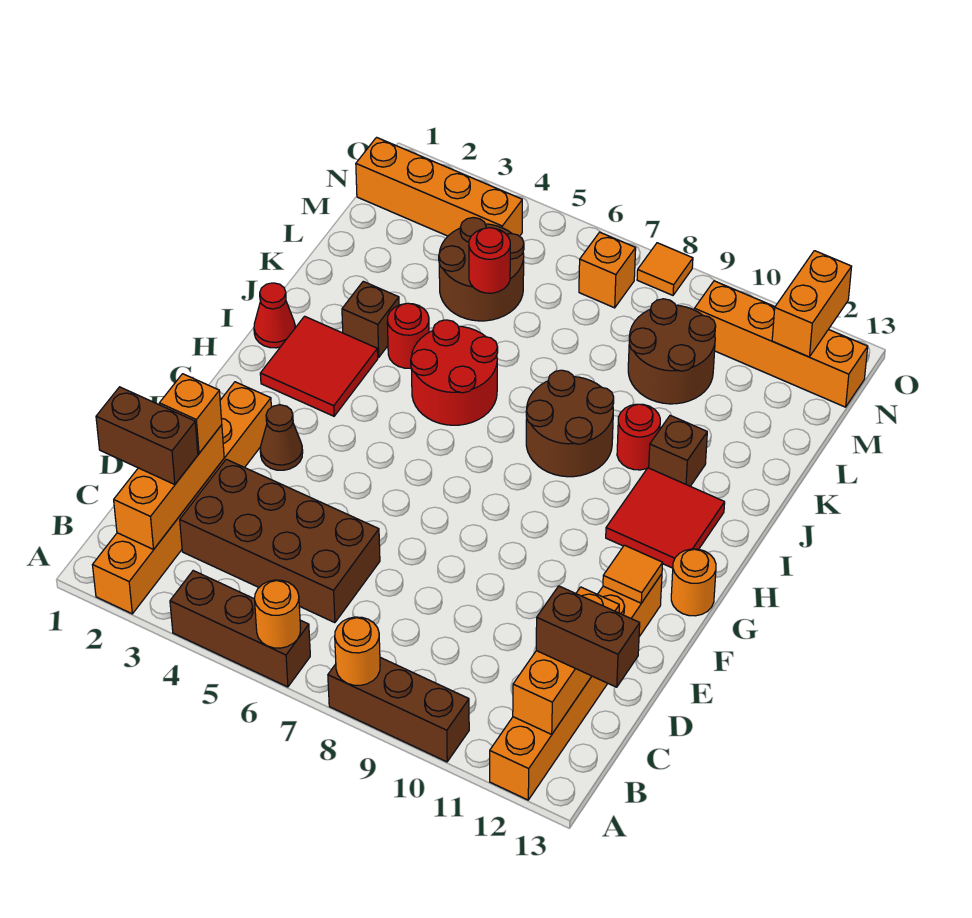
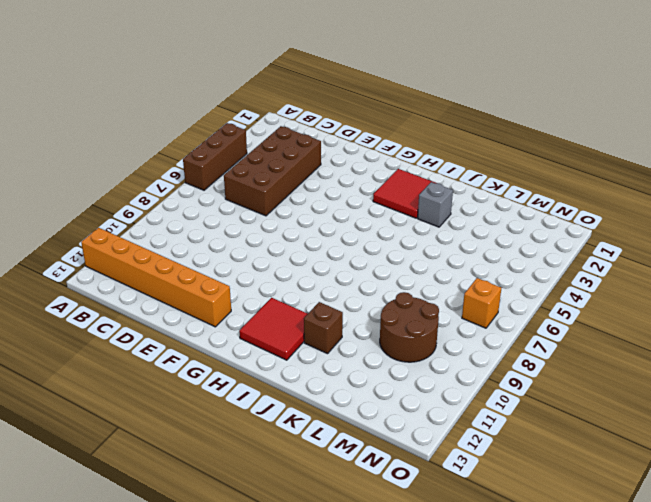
grey 1x1 brick [418,182,453,227] -> brown 1x1 brick [342,281,399,357]
none -> orange 1x6 brick [93,382,271,614]
none -> brown 1x3 brick [328,657,469,762]
none -> brown 1x1 cone [260,405,303,470]
none -> orange 1x1 round brick [671,549,716,616]

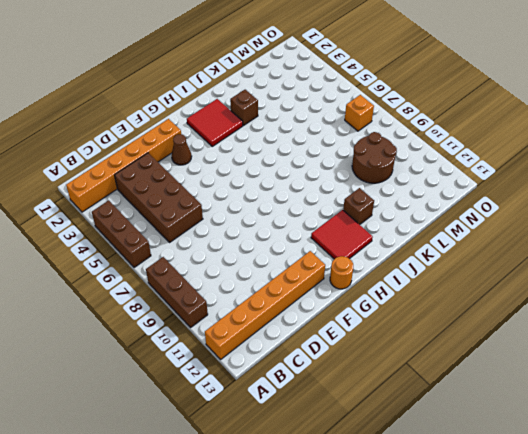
none -> red 1x1 cone [254,283,295,348]
none -> red 2x2 round brick [411,320,498,425]
none -> brown 2x2 round brick [526,370,614,477]
none -> red 1x1 round brick [387,303,429,368]

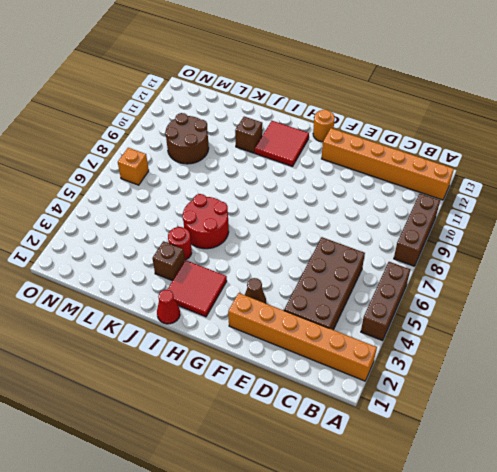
none -> brown 2x2 round brick [526,370,614,477]
none -> red 1x1 round brick [617,404,660,470]
none -> brown 2x2 round brick [439,217,524,321]
none -> orange 1x4 brick [356,137,522,236]

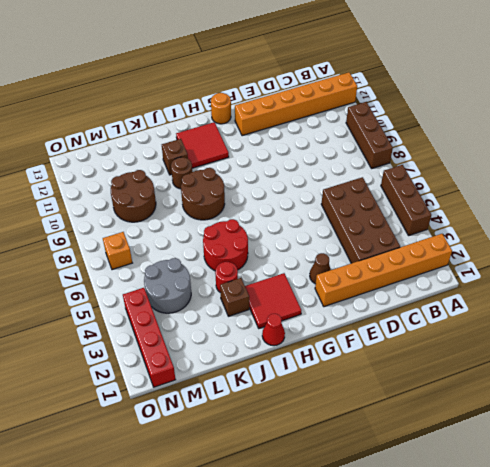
brown 1x1 round brick [171,157,192,189] -> red 1x1 round brick [617,404,660,470]
grey 2x2 round brick [144,258,191,313] -> brown 2x2 round brick [439,217,524,321]
red 1x4 brick [123,288,176,387] -> orange 1x4 brick [356,137,522,236]
none -> orange 1x4 brick [694,281,868,407]
none -> orange 1x1 tile [637,243,693,295]
none -> orange 1x1 round brick [255,580,301,648]
none -> orange 1x1 round brick [335,617,380,685]

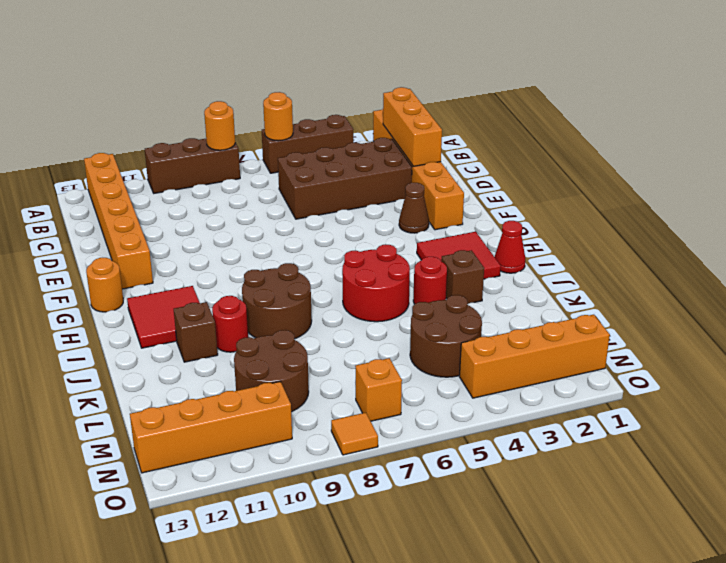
none -> orange 1x3 brick [513,587,619,734]
none -> orange 1x1 tile [603,545,663,603]
none -> red 1x1 round brick [469,228,510,293]
none -> orange 1x2 brick [772,251,852,357]

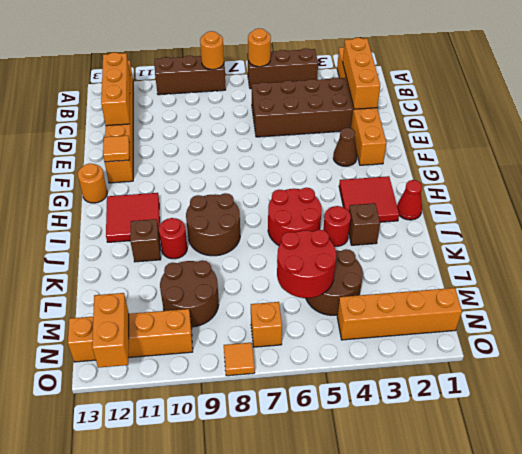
red 2x2 round brick [277,230,336,298] -> red 1x1 round brick [469,228,510,293]
none -> brown 1x2 brick [96,387,198,485]
none -> brown 1x2 brick [536,586,640,687]
none -> orange 1x1 brick [159,374,222,453]

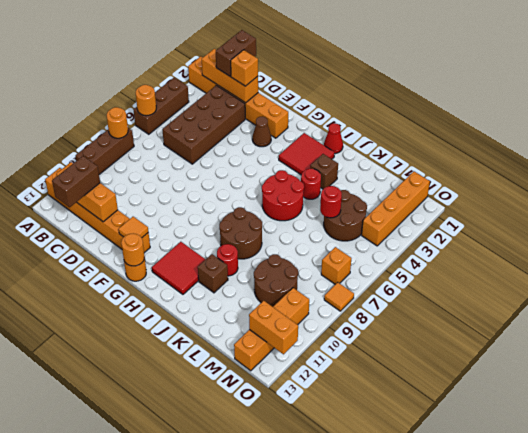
orange 1x1 round brick [121,233,145,266] -> none

